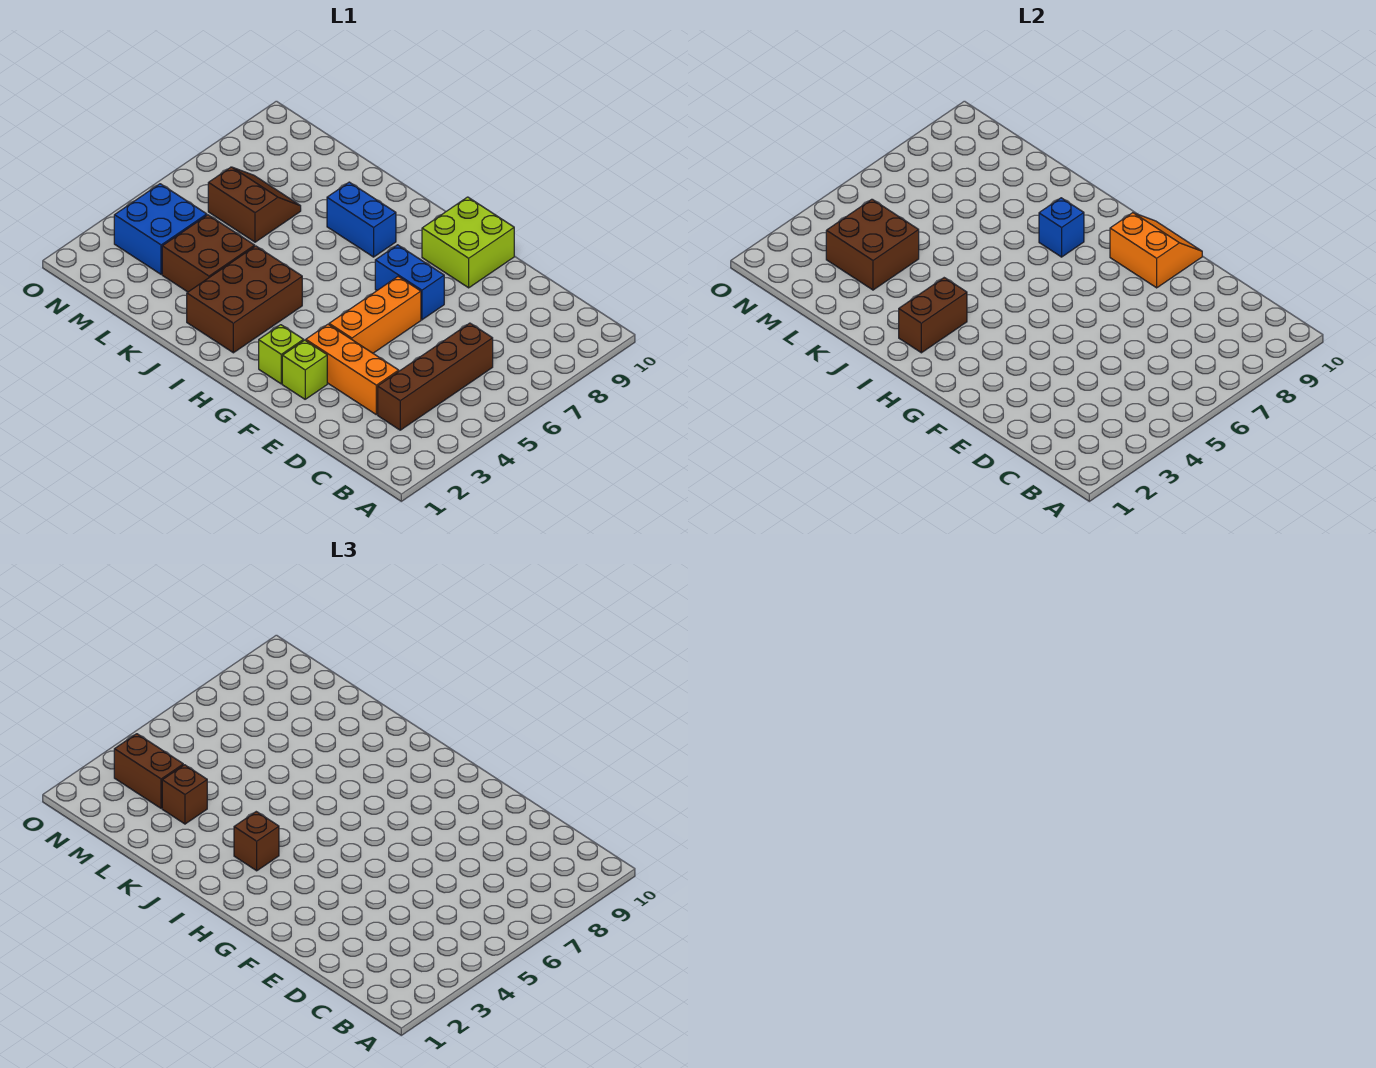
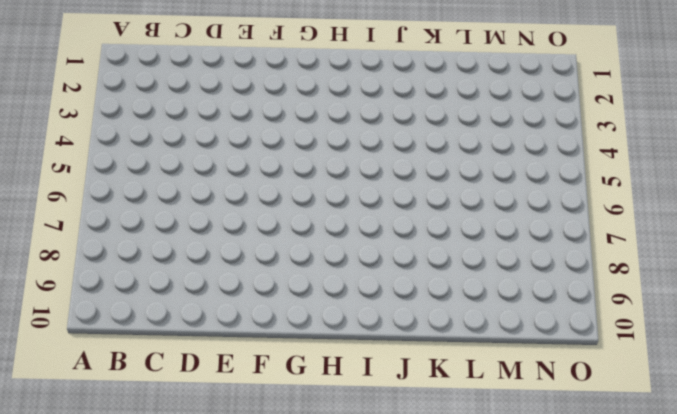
none -> brown 1x4 brick [378,323,493,430]
none -> orange 1x3 brick [306,324,399,415]
none -> lime 1x1 brick [282,340,327,399]

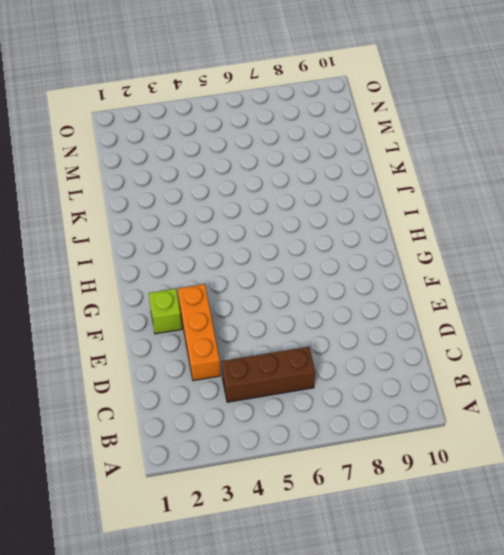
brown 1x3 brick [222,347,315,402] -> brown 1x4 brick [378,323,493,430]
none -> orange 1x3 brick [329,277,421,353]
none -> blue 1x2 brick [375,245,444,320]
none -> lime 2x2 brick [422,197,514,288]

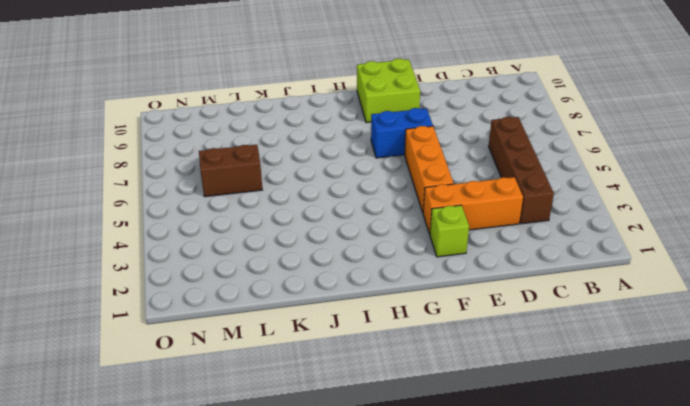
none -> lime 1x1 brick [259,325,304,384]
none -> brown 2x3 brick [187,246,302,353]
none -> blue 1x2 brick [327,182,396,257]

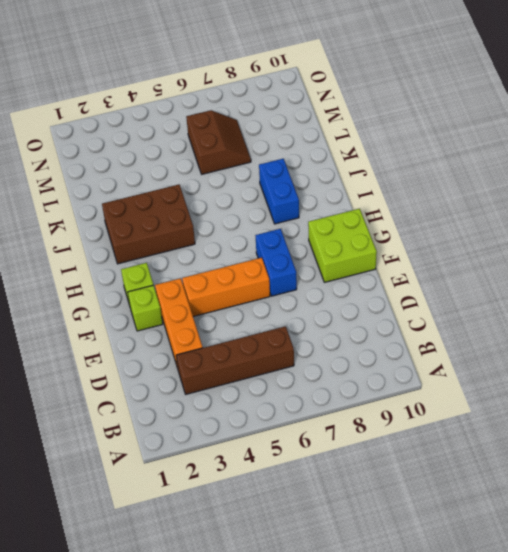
none -> brown 2x2 brick [162,215,255,292]
none -> blue 2x2 brick [114,184,207,274]
none -> orange 2x2 slope [1110,213,1202,288]

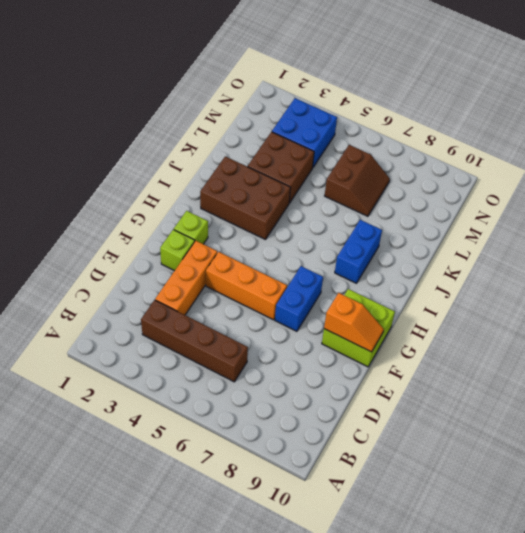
orange 1x2 slope [324,293,384,352] -> orange 2x2 slope [1110,213,1202,288]
none -> brown 1x2 brick [899,278,967,353]
none -> blue 1x1 brick [1039,198,1084,257]
none -> brown 2x2 brick [826,199,919,290]

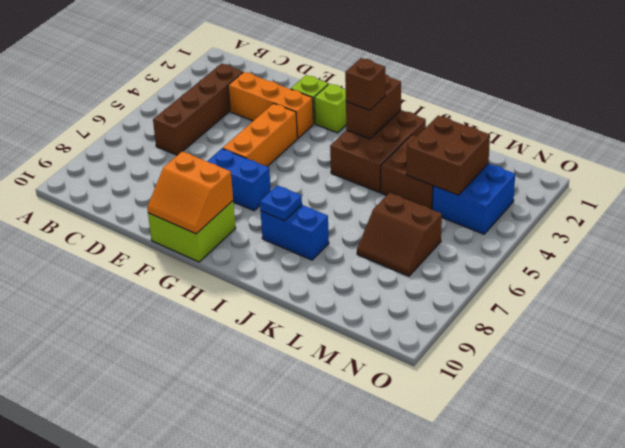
blue 1x1 plate [260,185,302,221] -> blue 1x1 brick [1039,198,1084,257]
none -> brown 1x1 brick [162,765,207,824]
none -> brown 1x2 brick [114,734,183,808]

